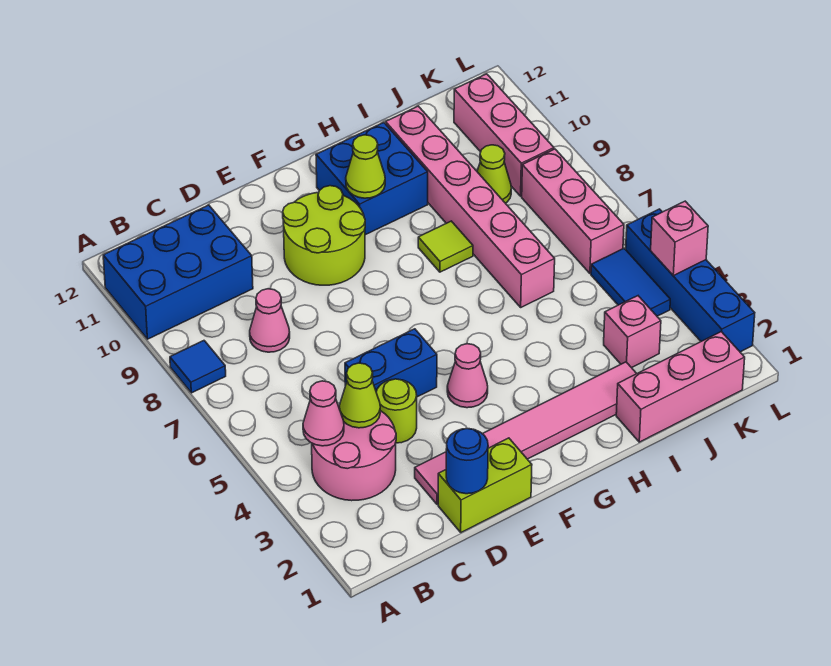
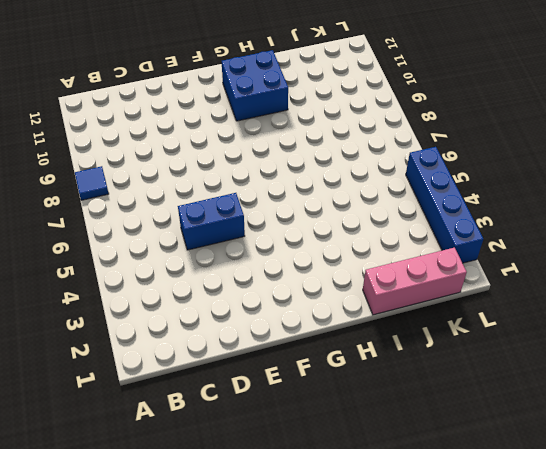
none -> blue 2x3 brick [103,205,253,339]
none -> pink 2x2 round brick [312,407,396,501]
none -> pink 1x1 cone [250,289,290,352]

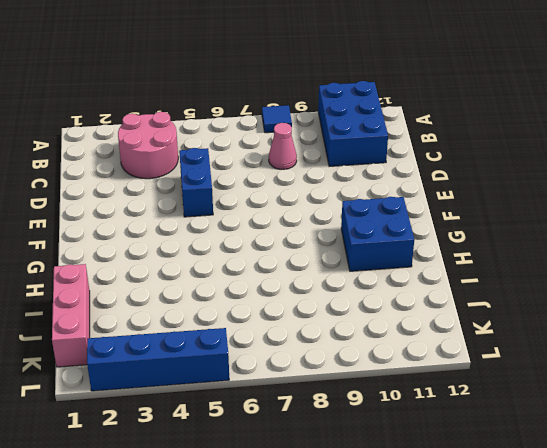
none -> lime 1x2 brick [438,438,532,532]
none -> pink 1x6 tile [415,362,637,504]
none -> lime 1x1 round brick [376,379,417,443]

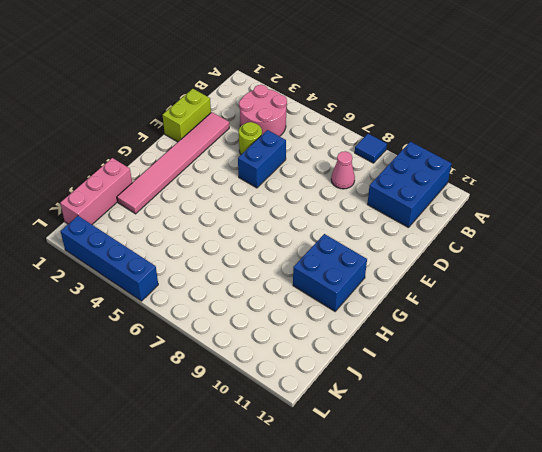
none -> lime 2x2 round brick [283,186,365,285]
none -> pink 1x1 cone [447,344,488,408]
none -> lime 1x1 tile [418,221,473,272]

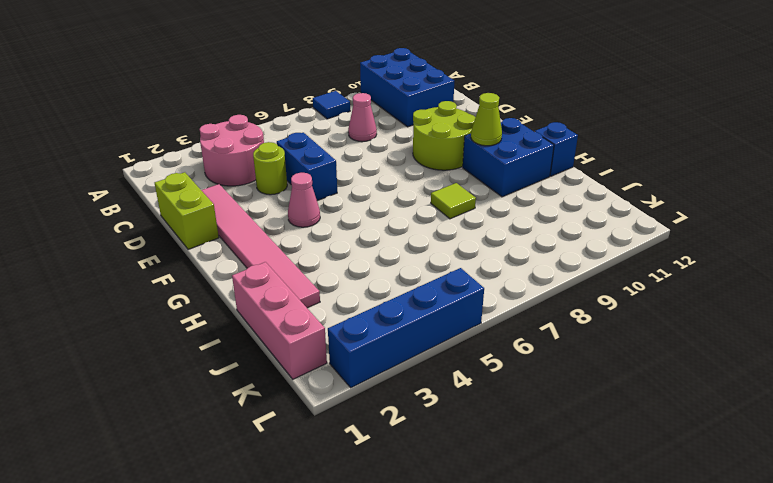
blue 1x1 brick [534,122,578,176] -> none
none -> pink 1x6 brick [386,106,555,307]
none -> pink 1x1 brick [604,296,661,368]
none -> lime 1x1 cone [477,145,511,203]

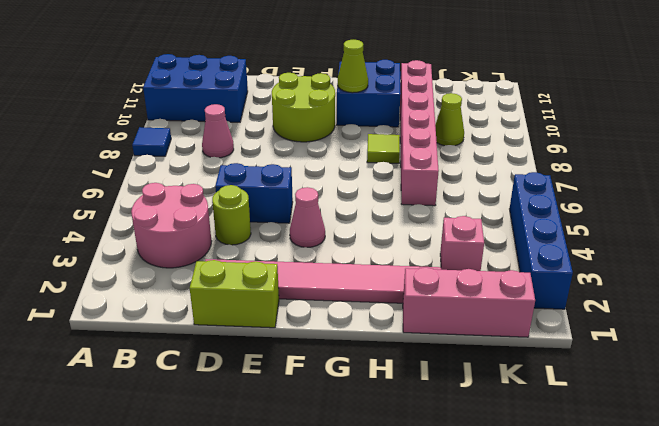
none -> blue 1x2 tile [591,249,670,316]
none -> pink 1x3 brick [522,149,624,273]
none -> pink 1x3 brick [454,74,554,196]

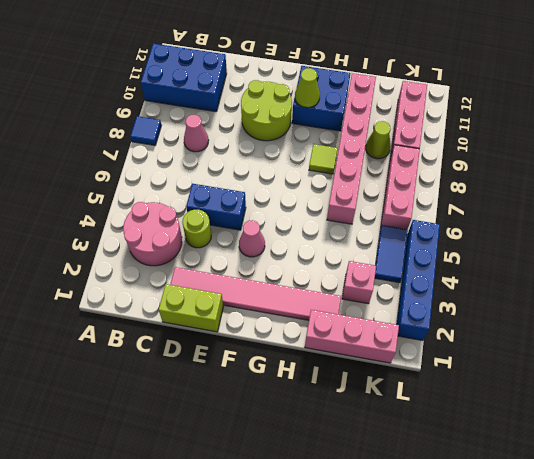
none -> pink 1x1 cone [303,381,344,446]
none -> lime 1x1 cone [339,363,380,428]
none -> blue 1x1 round brick [446,429,488,494]

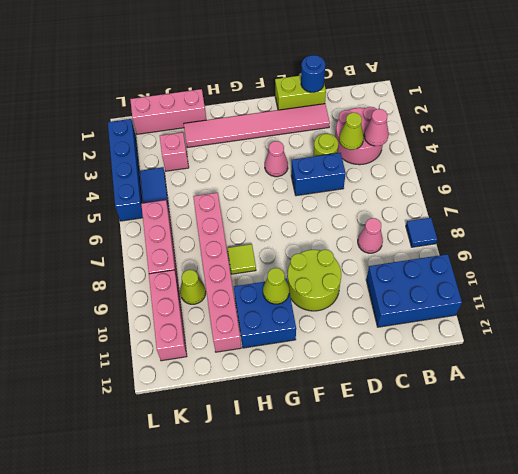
none -> pink 1x1 brick [651,201,708,276]

